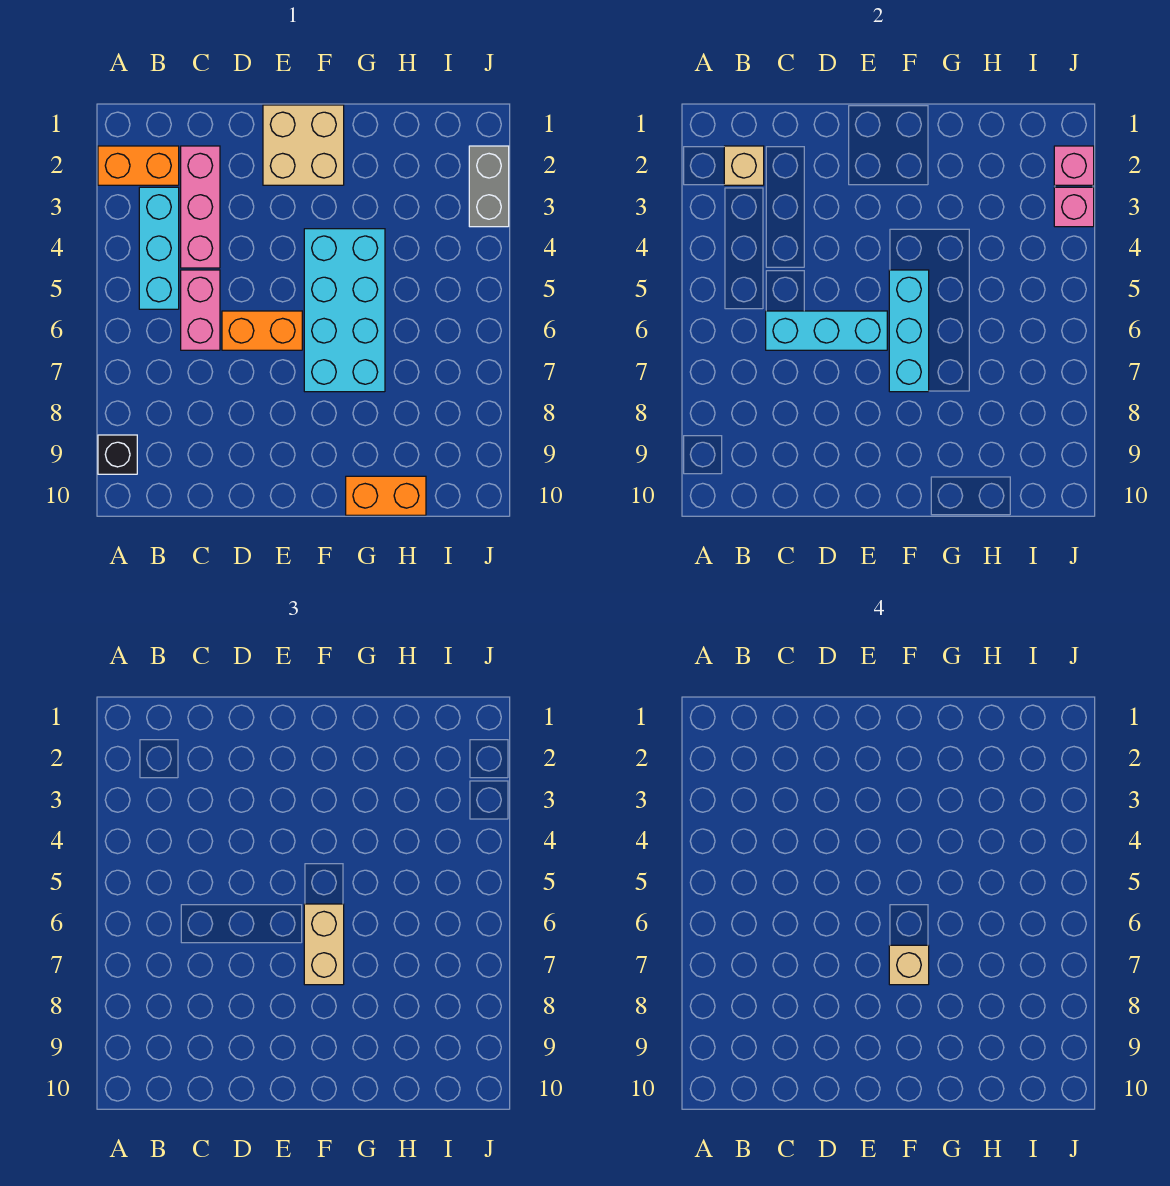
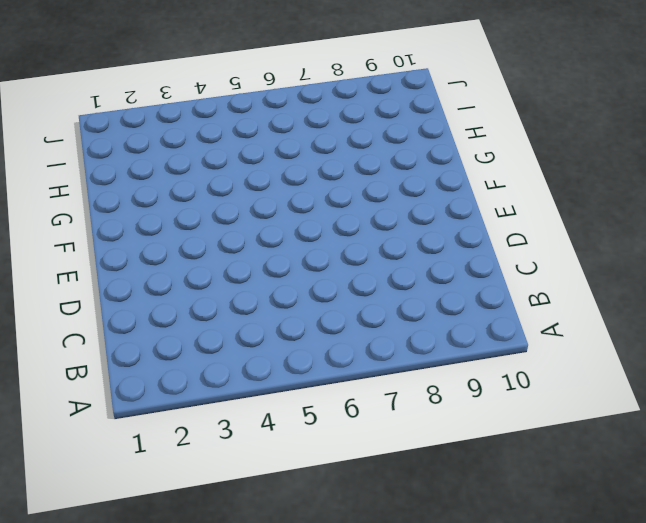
none -> orange 1x2 brick [98,146,179,185]
none -> black 1x1 brick [98,435,137,474]
none -> cyan 1x3 brick [139,187,179,309]

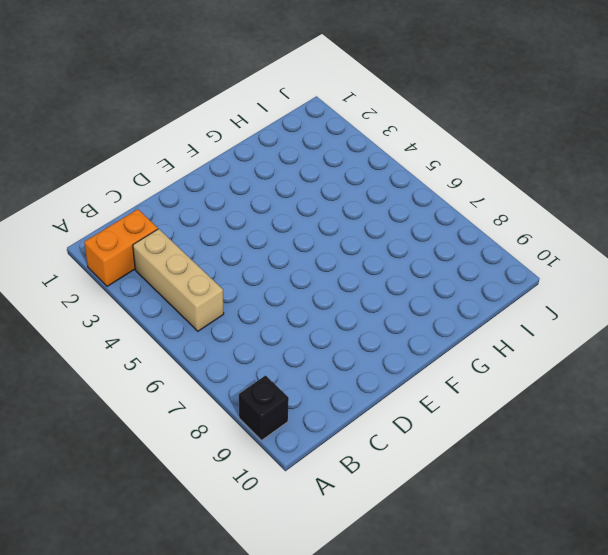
tan 1x3 brick [133,229,224,331] -> cyan 1x3 brick [139,187,179,309]
none -> pink 1x3 brick [181,146,220,268]
none -> pink 1x2 brick [181,270,220,350]
none -> orange 1x2 brick [222,311,302,350]

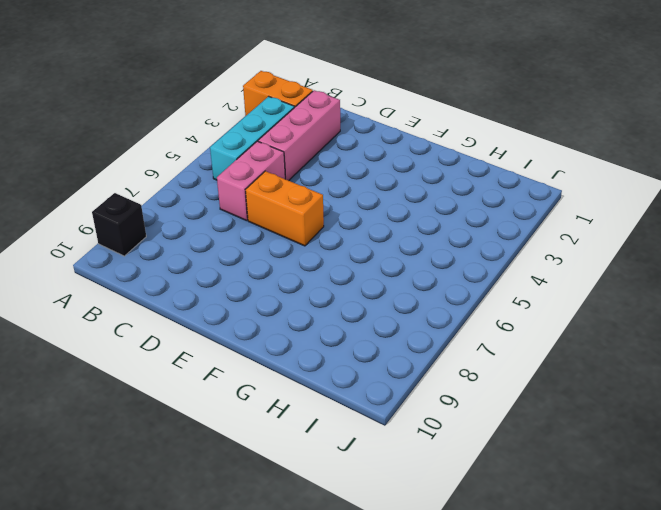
none -> tan 2x2 brick [263,105,344,185]
none -> cyan 2x4 brick [304,229,385,392]
none -> orange 1x2 brick [346,476,426,515]

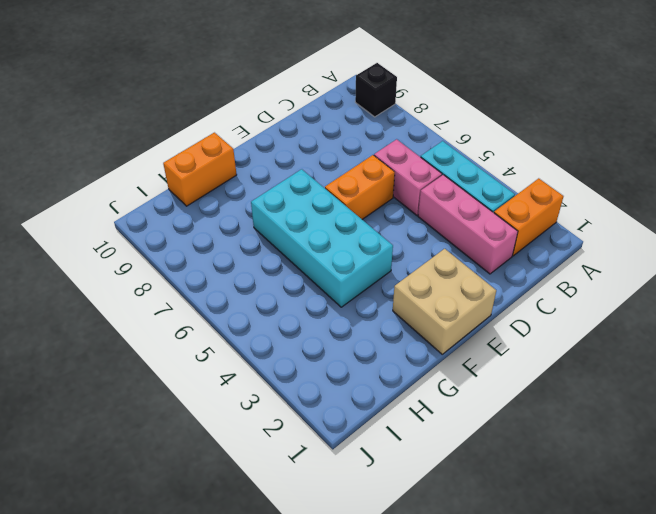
none -> grey 1x2 brick [469,146,509,227]
none -> tan 1x1 brick [724,146,764,185]
none -> cyan 1x3 brick [766,311,887,350]

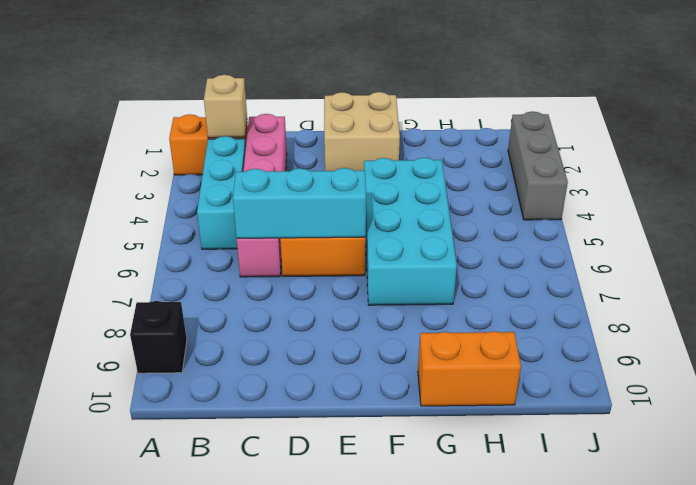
grey 1x3 brick [508,111,568,220] -> grey 1x2 brick [469,146,509,227]
none -> cyan 1x3 brick [889,270,929,392]
none -> pink 1x1 brick [1054,146,1094,185]
none -> pink 1x1 brick [1054,187,1094,227]

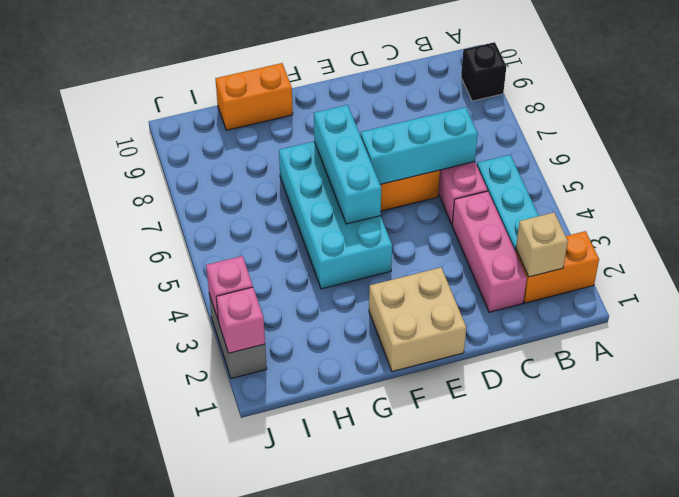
none -> tan 1x2 brick [304,904,344,985]
none -> tan 1x1 brick [889,945,929,985]

